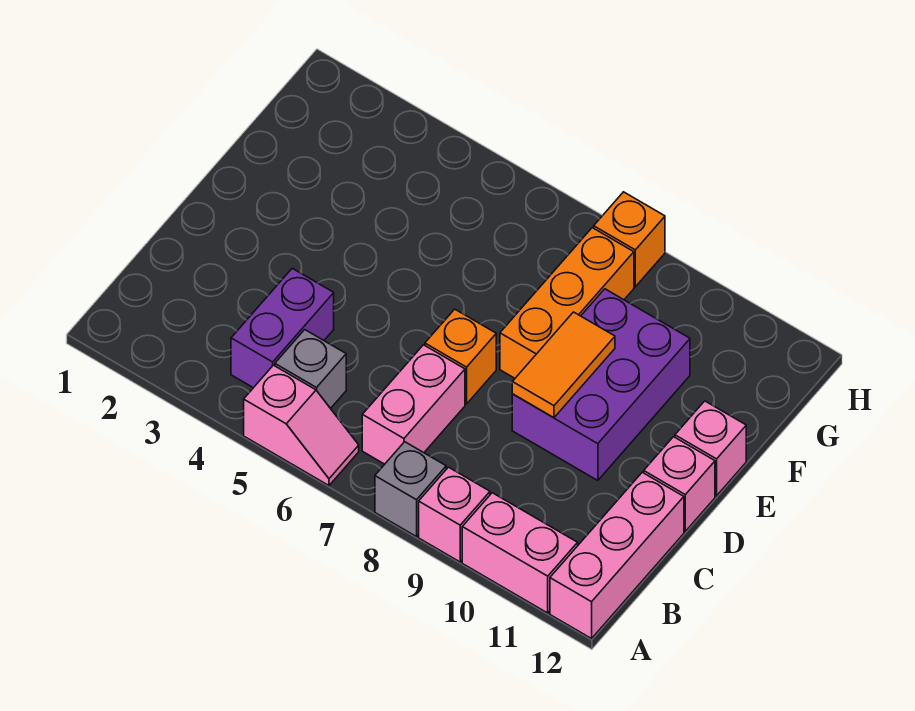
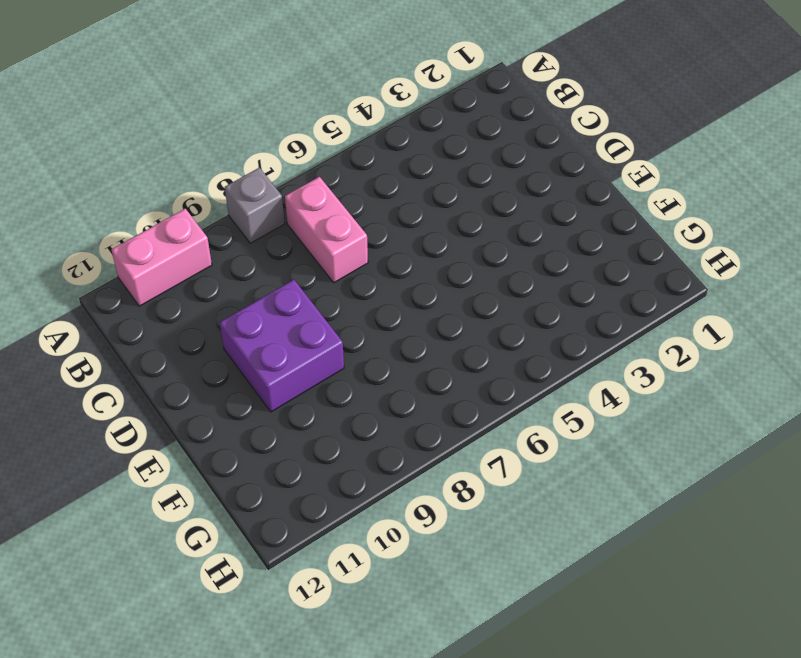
purple 2x2 brick [220,280,344,412] -> purple 2x3 brick [512,289,690,481]
none -> pink 1x2 slope [244,365,359,486]
none -> pink 1x1 brick [419,467,490,562]
none -> pink 1x3 brick [550,472,684,639]

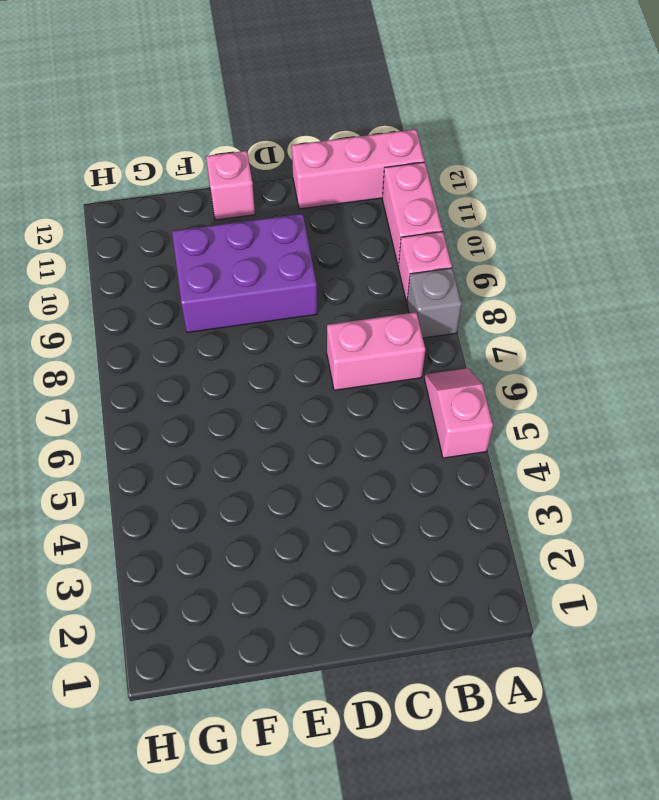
none -> purple 1x2 brick [231,268,334,388]
none -> grey 1x1 brick [275,330,346,408]
none -> orange 1x1 brick [425,309,496,404]

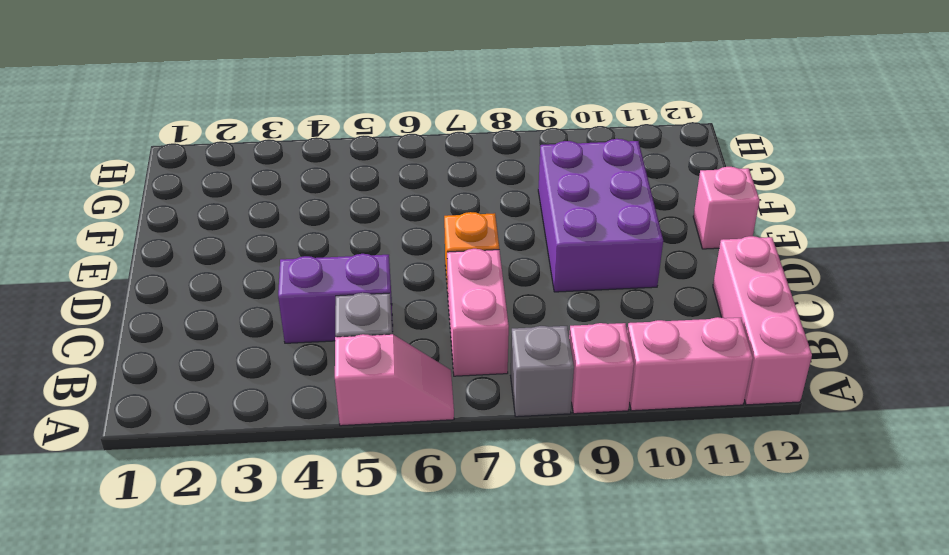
purple 1x2 brick [278,254,393,343] -> purple 1x2 brick turned to [231,268,334,388]
none -> pink 1x1 brick [644,437,715,531]
none -> orange 1x3 brick [500,228,634,378]
none -> orange 1x1 brick [594,192,665,287]

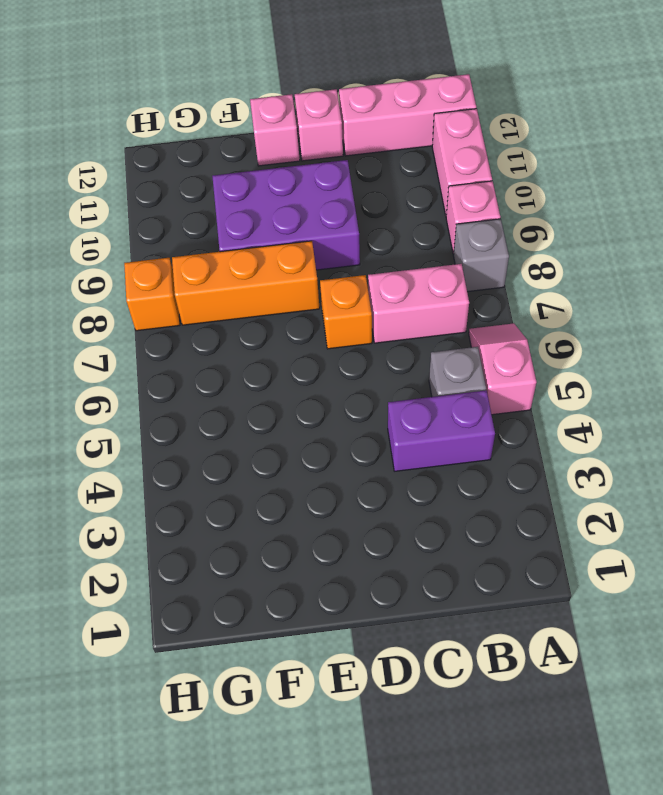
none -> orange 1x2 tile [512,312,615,418]

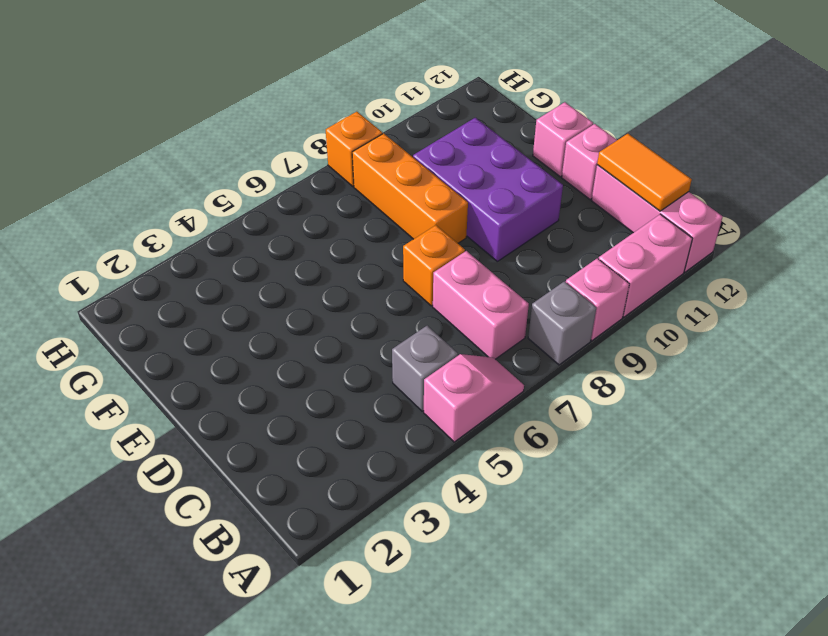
orange 1x2 tile [597,134,692,211] -> orange 1x2 tile moved to [512,312,615,418]
none -> purple 1x2 brick [231,268,334,388]

